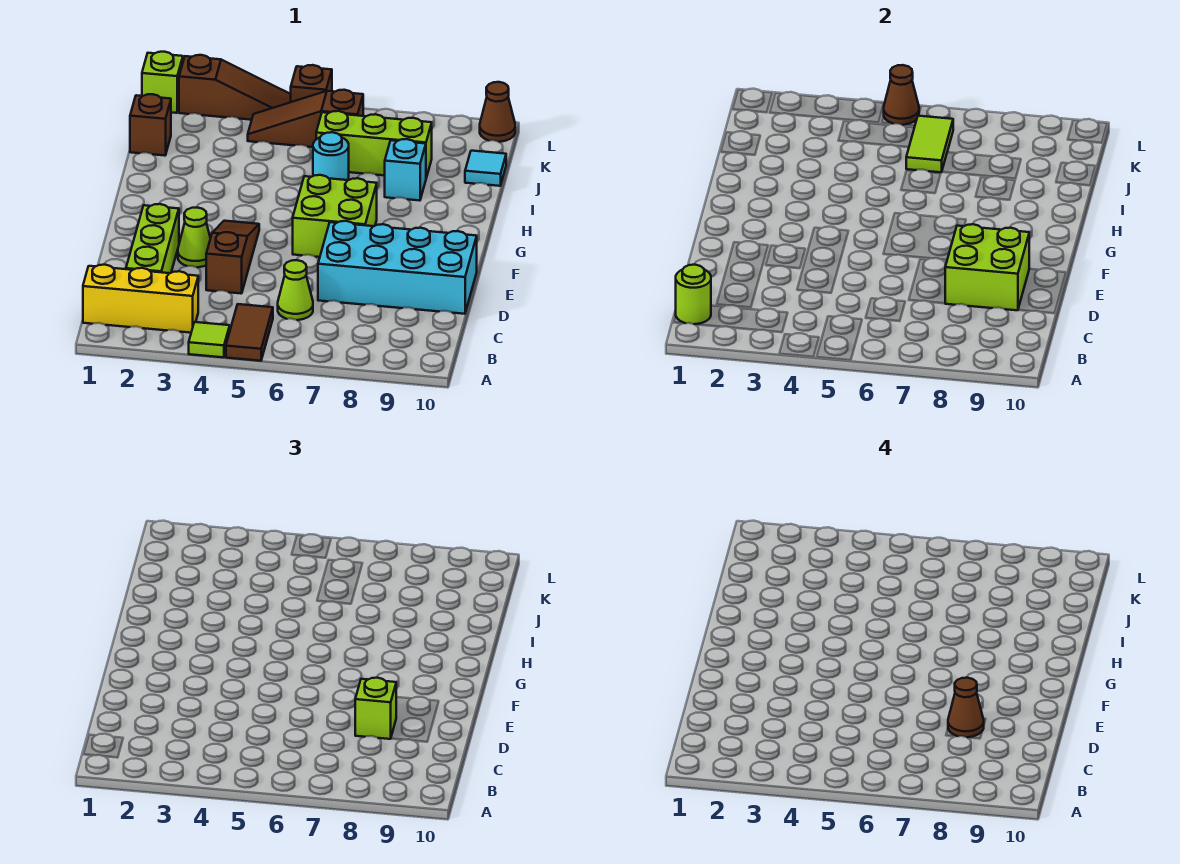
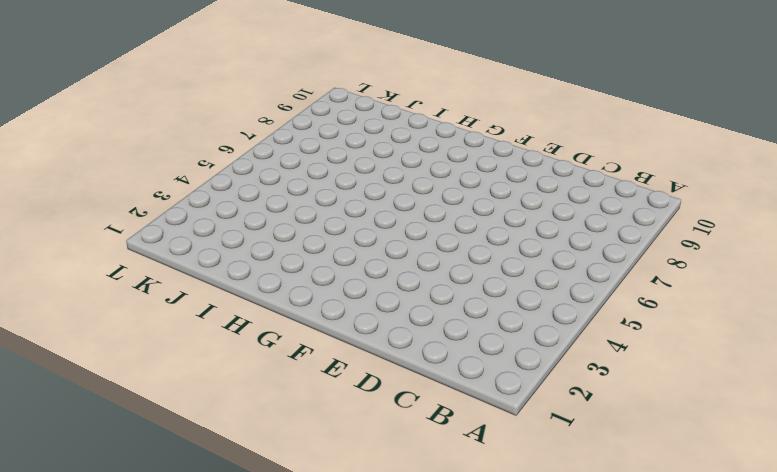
none -> lime 1x1 tile [189,322,230,357]
none -> brown 1x2 tile [226,304,273,361]
none -> yellow 1x3 brick [83,265,198,333]

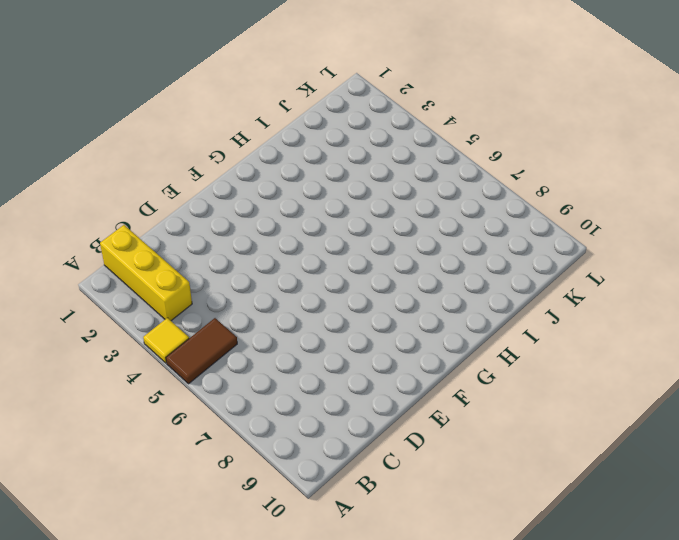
yellow 1x1 tile [143,318,189,363] -> lime 1x1 tile [189,322,230,357]
none -> lime 1x3 brick [126,204,179,273]
none -> lime 1x1 cone [278,260,313,320]
none -> brown 1x3 slope [206,221,259,294]

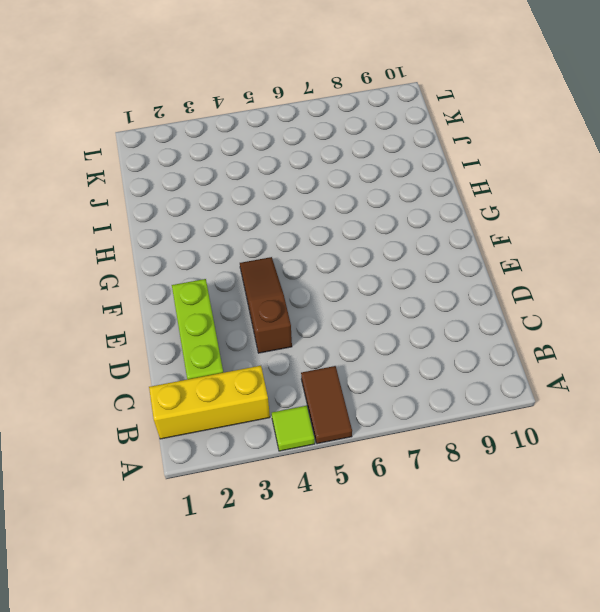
none -> lime 1x1 cone [278,260,313,320]
none -> cyan 2x4 brick [318,221,477,314]
none -> lime 1x1 cone [178,208,210,267]

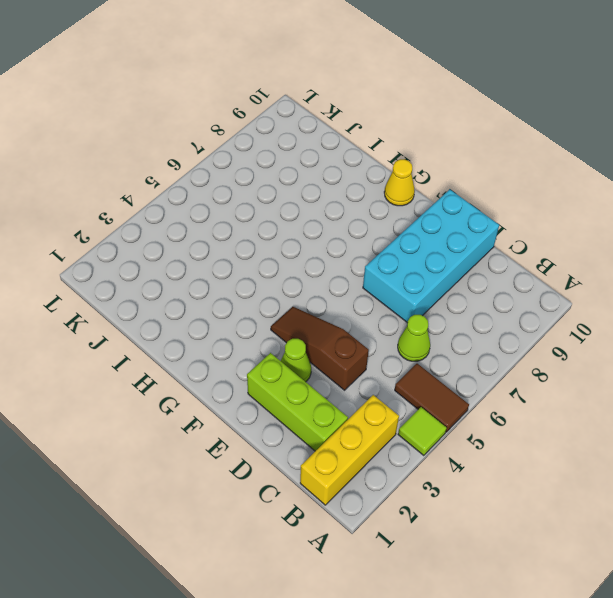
yellow 1x1 cone [384,159,415,206] -> none
none -> lime 2x2 brick [293,175,377,257]
none -> cyan 1x1 round brick [313,132,349,180]
none -> cyan 1x1 brick [385,139,426,201]

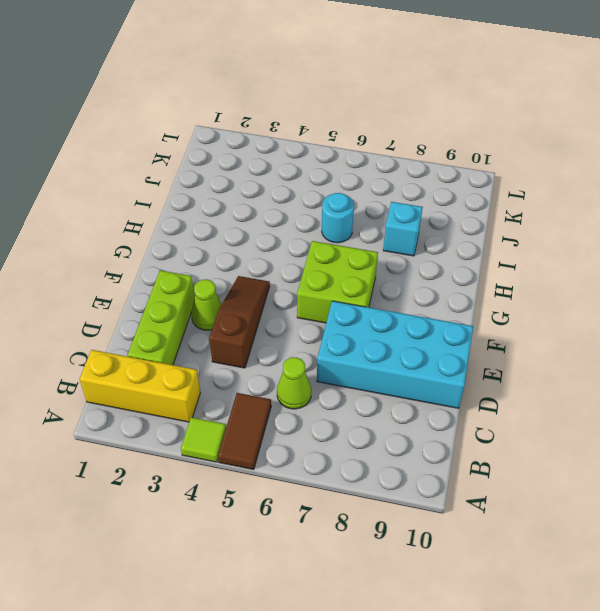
none -> brown 1x1 brick [130,94,171,156]
none -> lime 1x3 brick [316,111,432,178]
none -> cyan 1x1 tile [465,151,506,186]

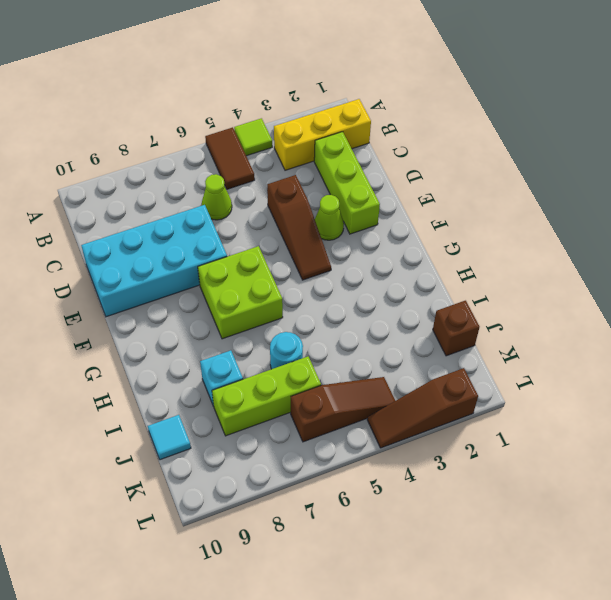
none -> lime 1x1 brick [142,52,183,113]
none -> brown 1x1 brick [291,65,332,102]
none -> brown 1x1 cone [480,82,515,142]

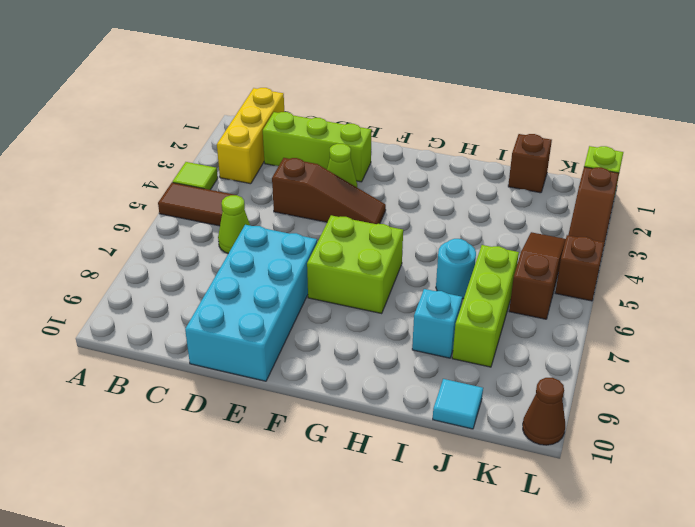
none -> lime 1x1 round brick [676,265,711,324]
none -> lime 2x2 brick [945,224,1029,310]
none -> lime 1x2 tile [906,116,953,172]

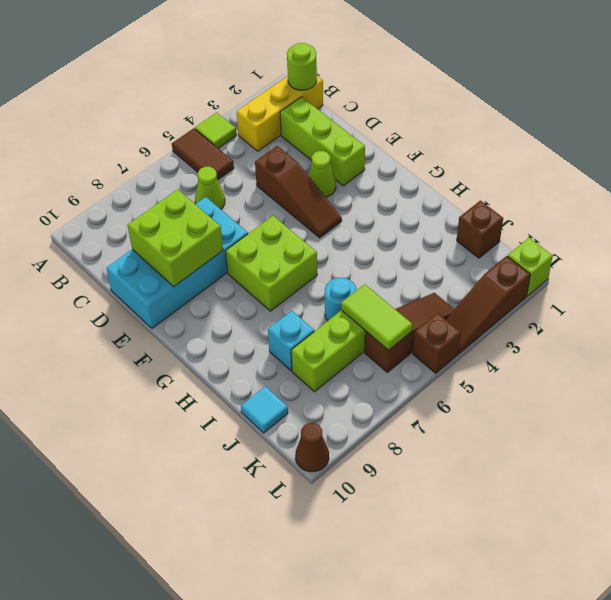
none -> brown 1x1 cone [884,65,919,125]
none -> lime 1x1 brick [355,678,396,739]
none -> brown 1x1 cone [948,678,984,737]

